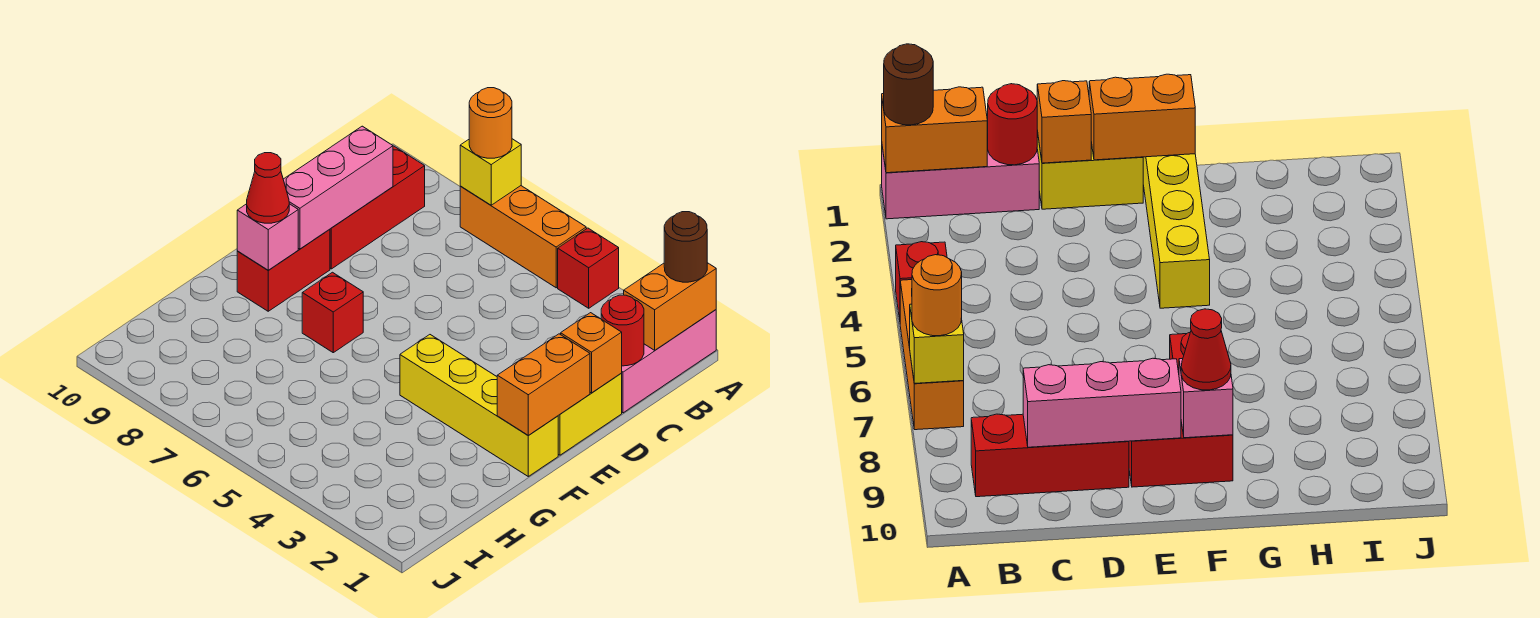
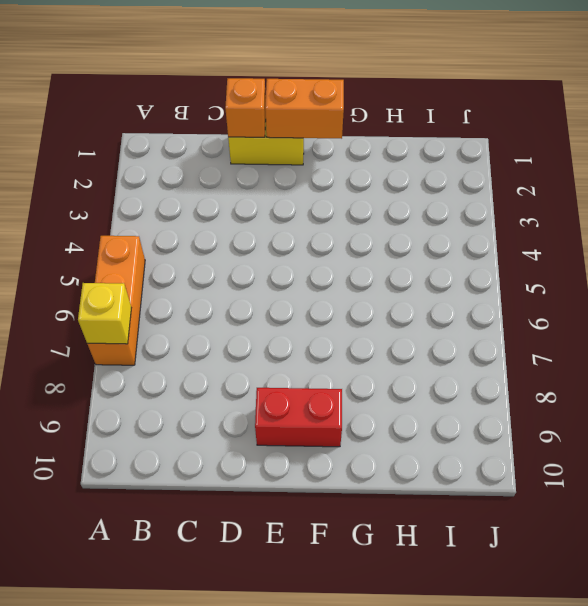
none -> pink 1x3 brick [621,310,716,413]
none -> red 1x1 brick [558,228,619,308]
none -> red 1x3 brick [330,146,425,269]

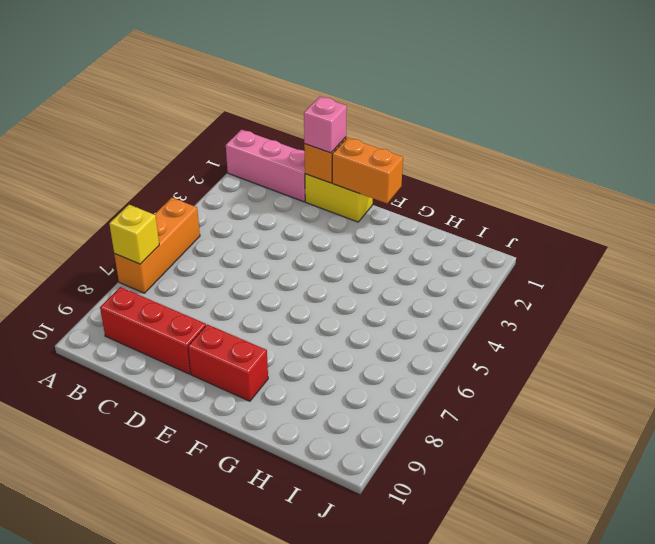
pink 1x1 brick [304,97,347,153] -> pink 1x1 brick moved to [237,204,298,270]
none -> red 1x1 brick [558,228,619,308]
none -> yellow 1x4 brick [400,335,558,476]
none -> red 1x1 brick [302,272,363,353]

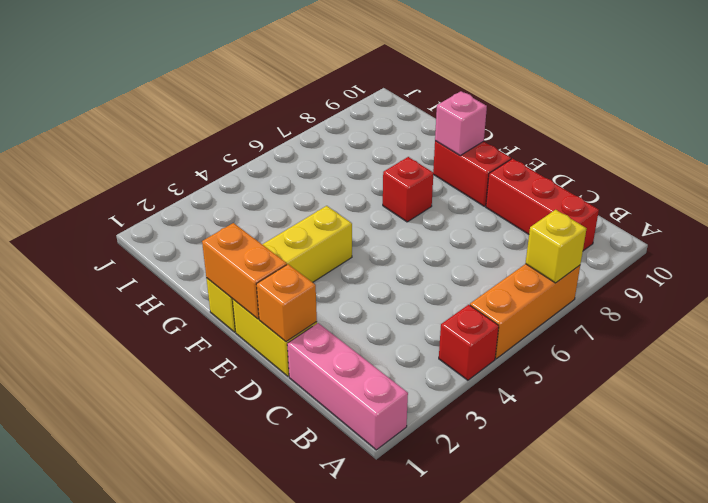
none -> orange 1x2 brick [624,263,716,350]
none -> red 1x1 round brick [601,295,644,366]
none -> pink 1x3 brick [283,126,393,249]

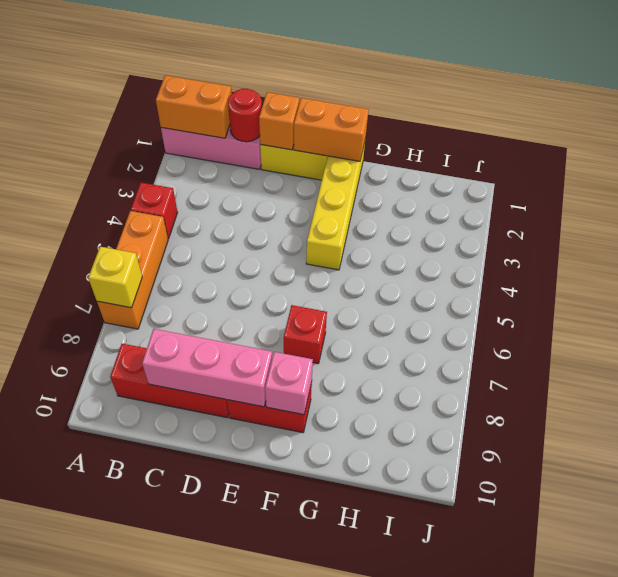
none -> brown 1x1 round brick [664,212,707,282]
none -> orange 1x1 round brick [469,88,512,158]
none -> red 1x1 cone [247,153,289,223]

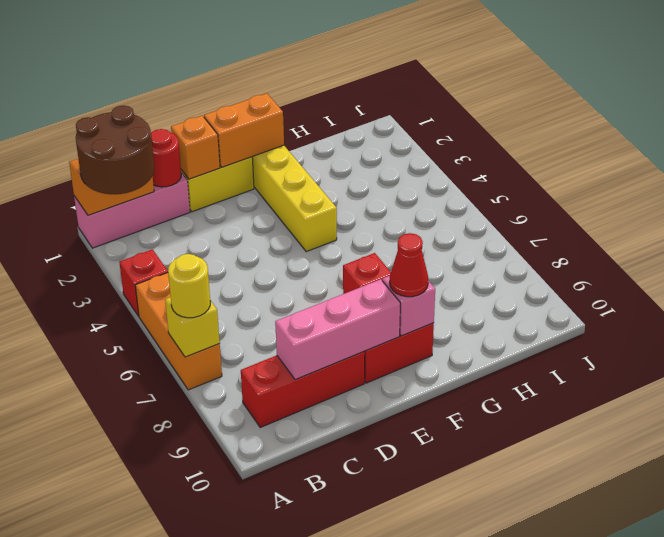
brown 2x2 round brick [76,105,154,194] -> brown 1x1 round brick [664,212,707,282]
yellow 1x1 round brick [168,254,210,318] -> orange 1x1 round brick [469,88,512,158]

